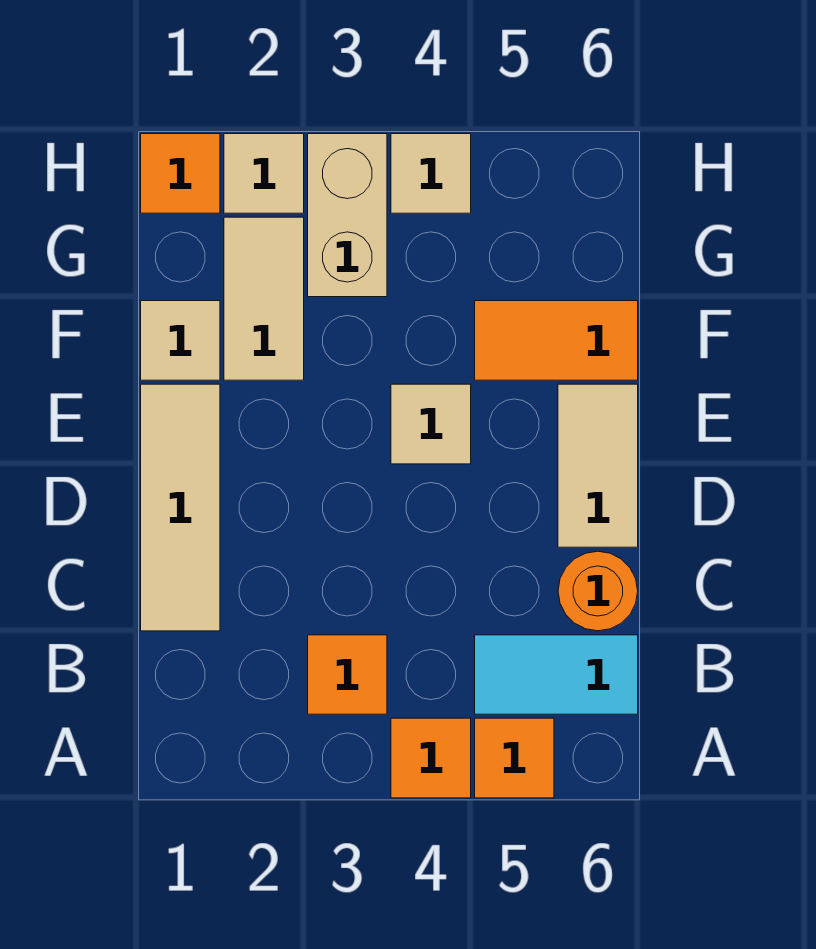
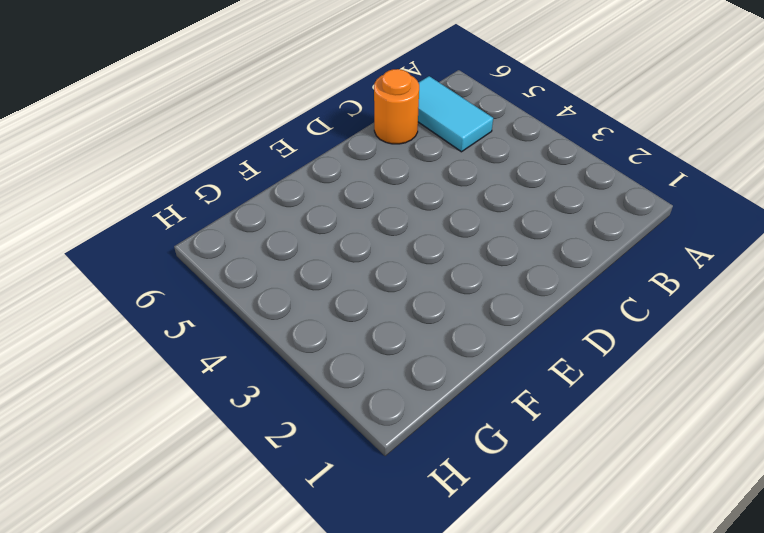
none -> orange 1x1 tile [391,718,471,798]
none -> orange 1x1 tile [475,718,554,798]
none -> orange 1x1 tile [308,635,387,714]

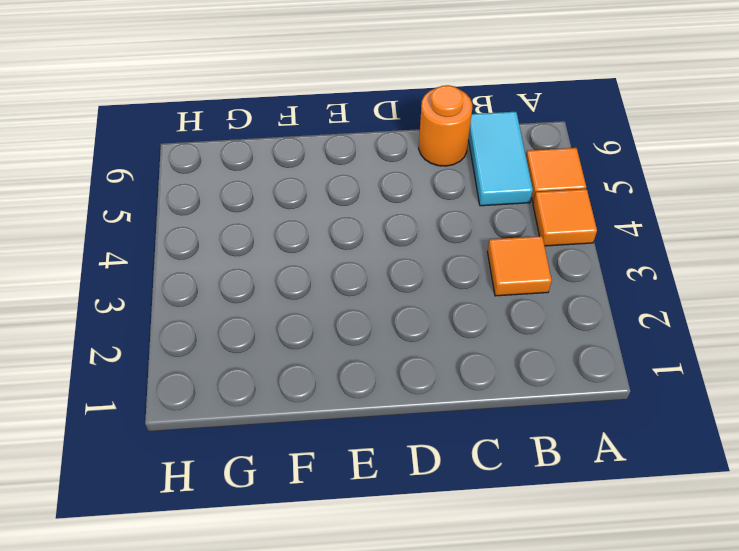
none -> tan 1x3 tile [141,384,220,631]
none -> tan 1x2 tile [558,384,638,547]
none -> tan 1x1 tile [391,384,471,464]

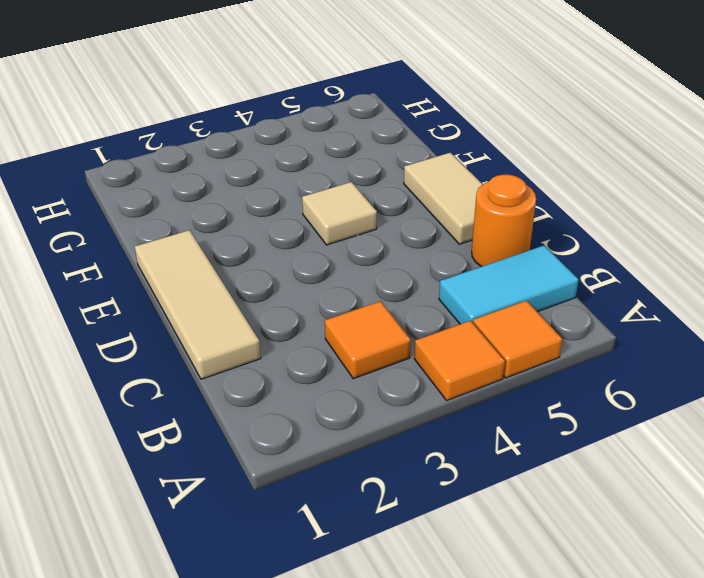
none -> tan 1x1 tile [141,301,220,380]
none -> tan 1x2 tile [224,217,304,380]
none -> orange 1x2 tile [475,301,638,380]

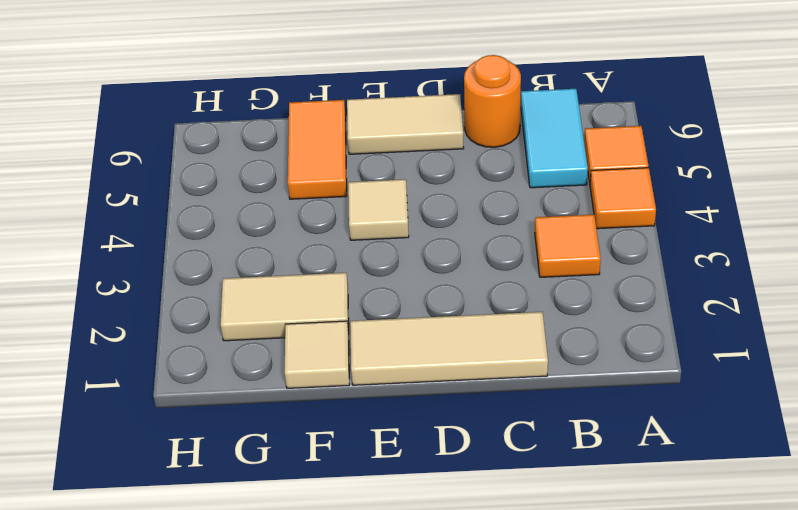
none -> tan 1x2 brick [308,134,387,297]
none -> orange 1x1 tile [141,134,220,213]
none -> tan 1x1 tile [224,134,304,213]

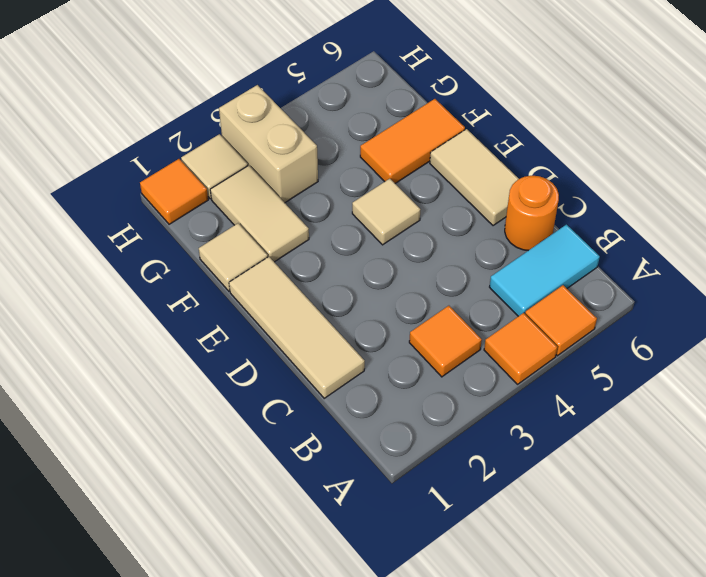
none -> tan 1x1 tile [391,134,471,213]

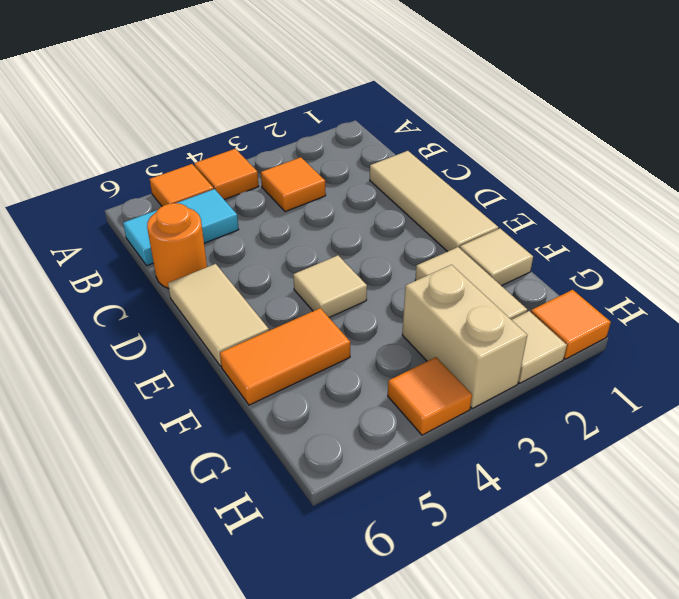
orange 1x1 tile [388,357,472,435] -> tan 1x1 tile [391,134,471,213]

